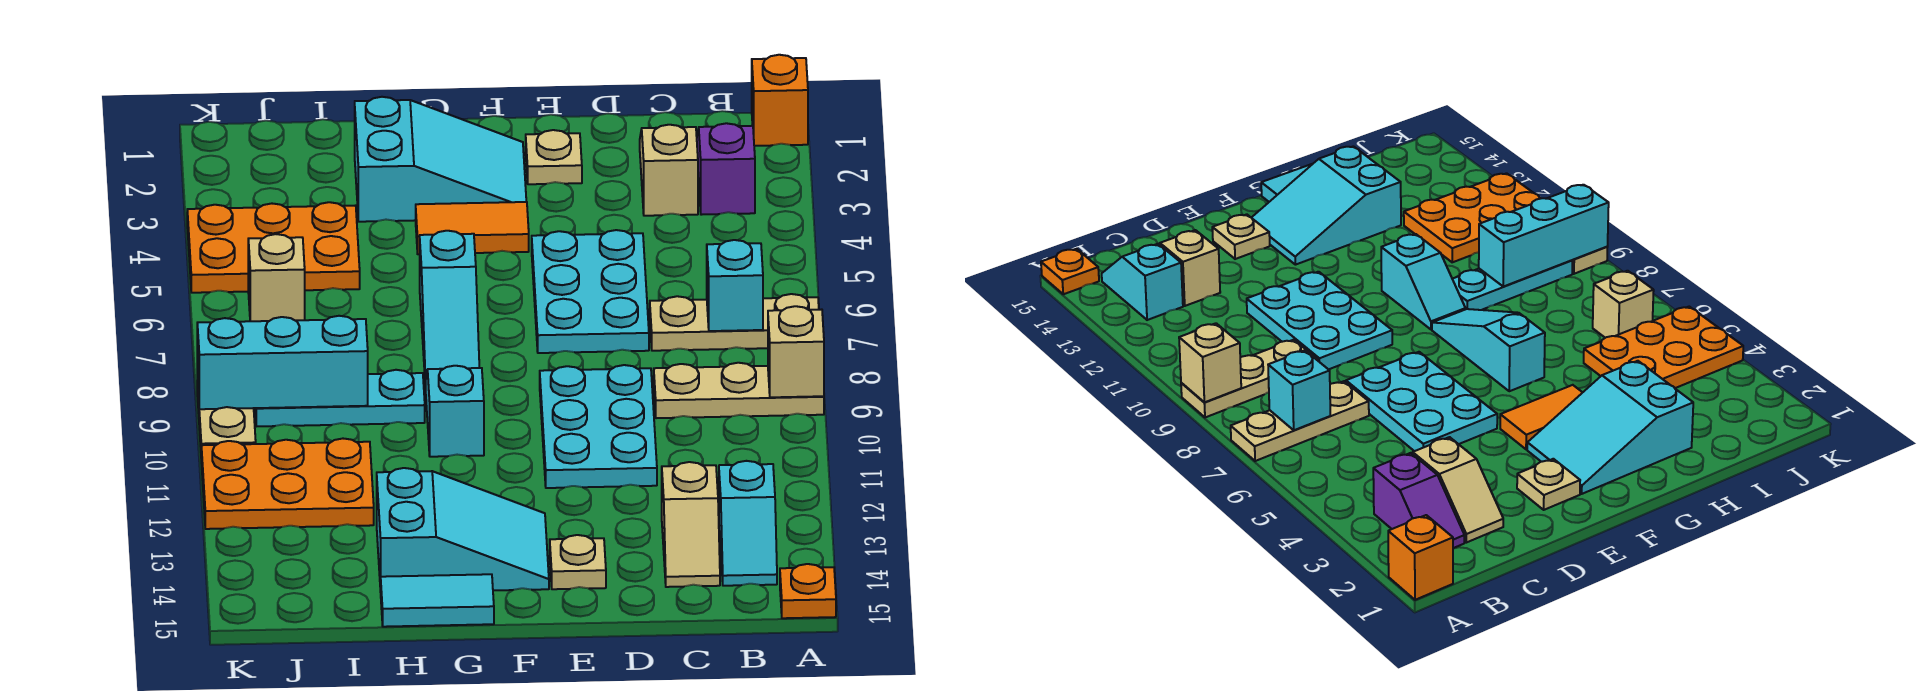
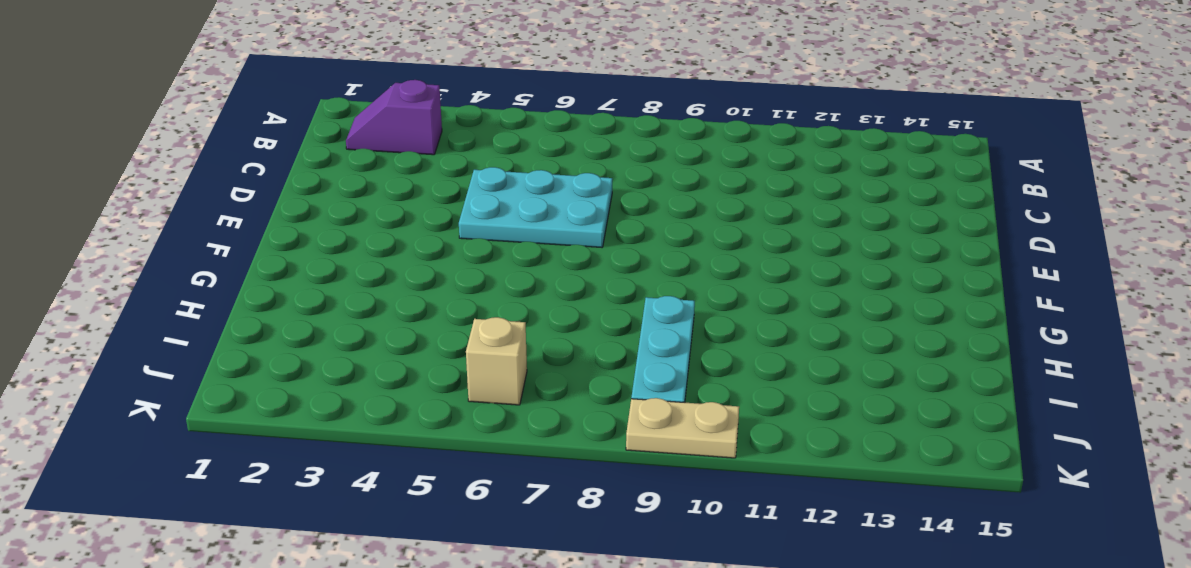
none -> orange 1x1 brick [752,55,808,146]
none -> tan 1x3 plate [650,294,819,351]
none -> tan 1x3 plate [654,363,824,418]

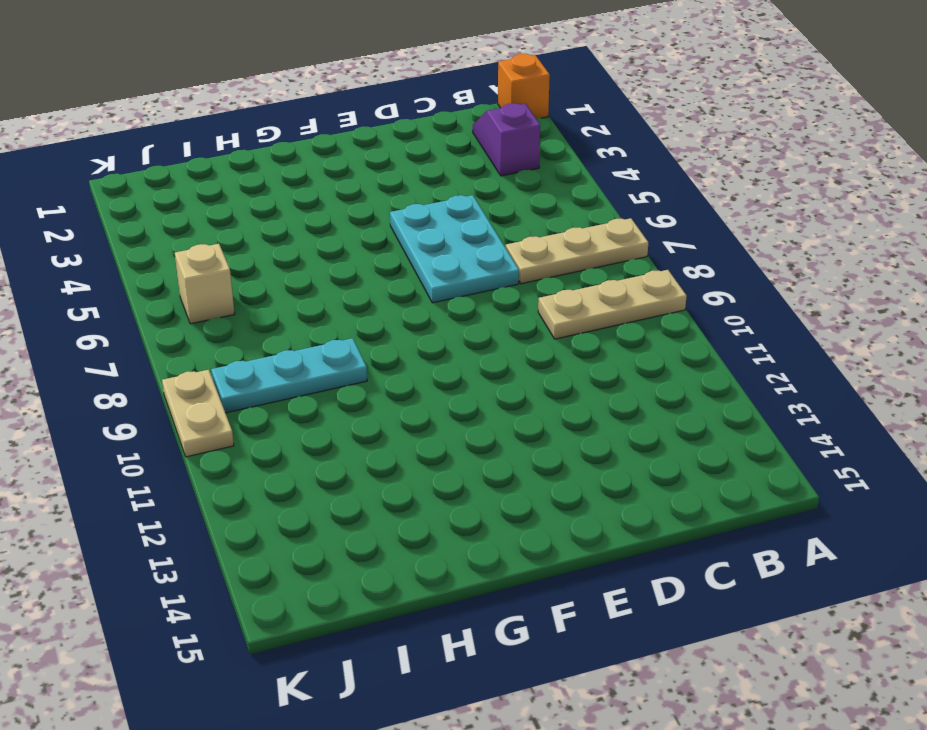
none -> orange 1x1 plate [780,564,836,618]
none -> cyan 1x2 slope [719,461,777,586]
none -> tan 1x2 slope [640,125,698,216]

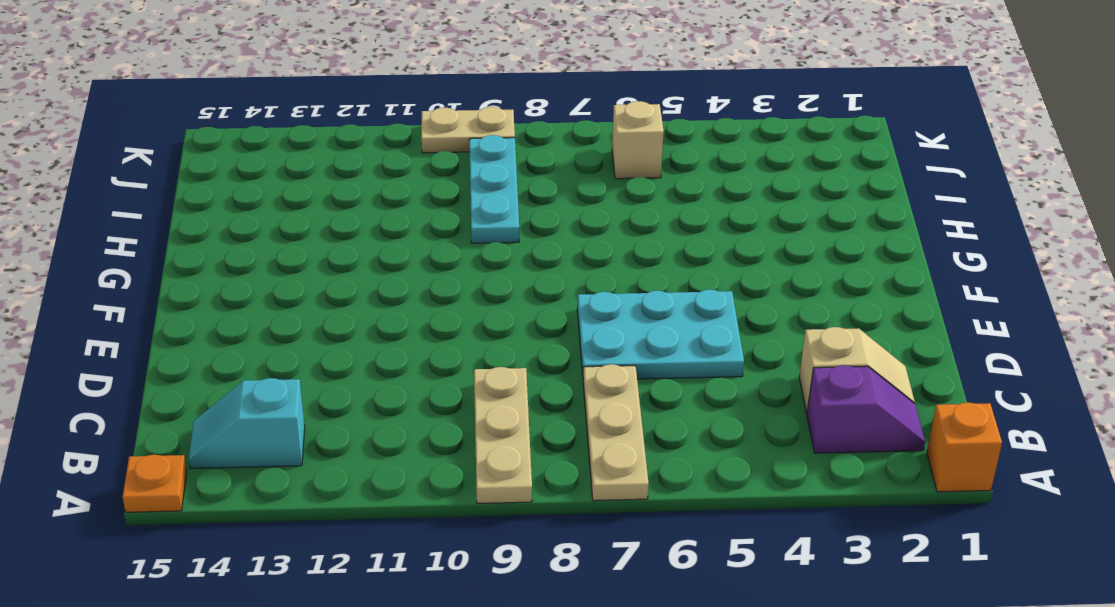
none -> tan 1x2 slope [662,462,720,587]
none -> cyan 2x3 plate [540,365,657,488]
none -> tan 1x1 plate [526,130,582,184]

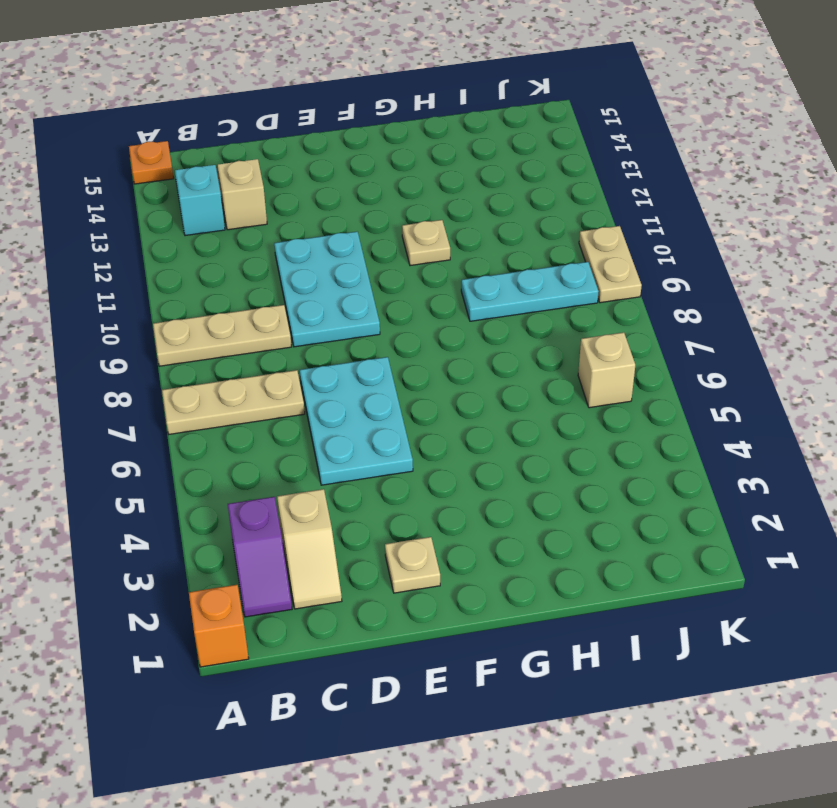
tan 1x1 plate [402,220,450,266] -> tan 1x1 plate moved to [550,535,606,589]
none -> cyan 2x3 slope [355,97,526,222]
none -> orange 1x2 tile [416,202,529,254]
none -> cyan 2x3 slope [377,468,549,592]

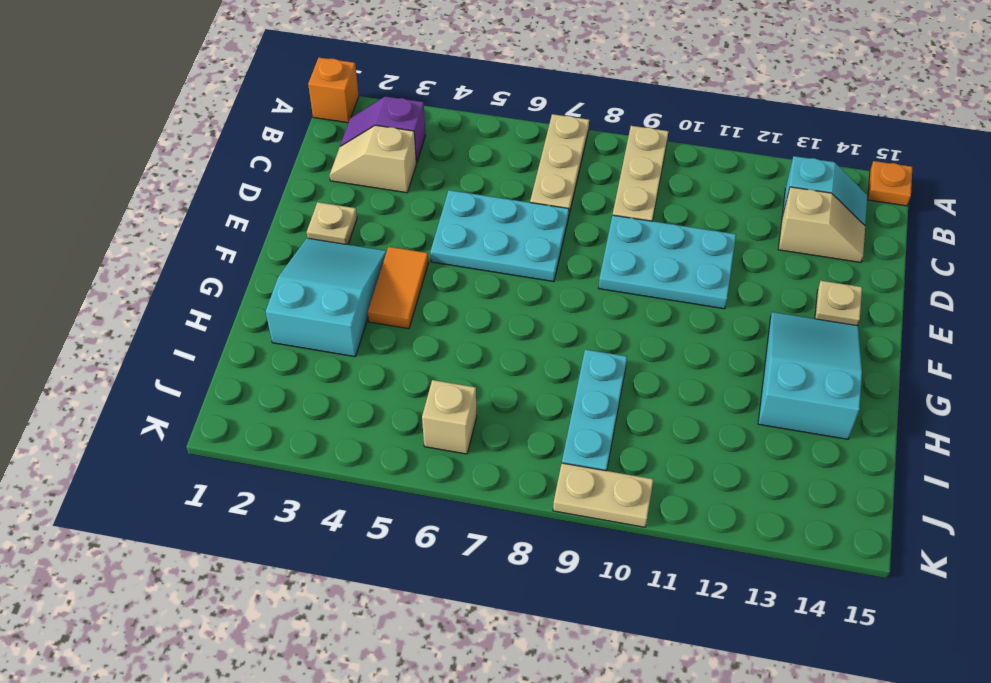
none -> cyan 1x3 slope [420,231,479,389]
none -> cyan 1x2 slope [426,366,484,457]
none -> cyan 1x2 tile [381,574,494,627]

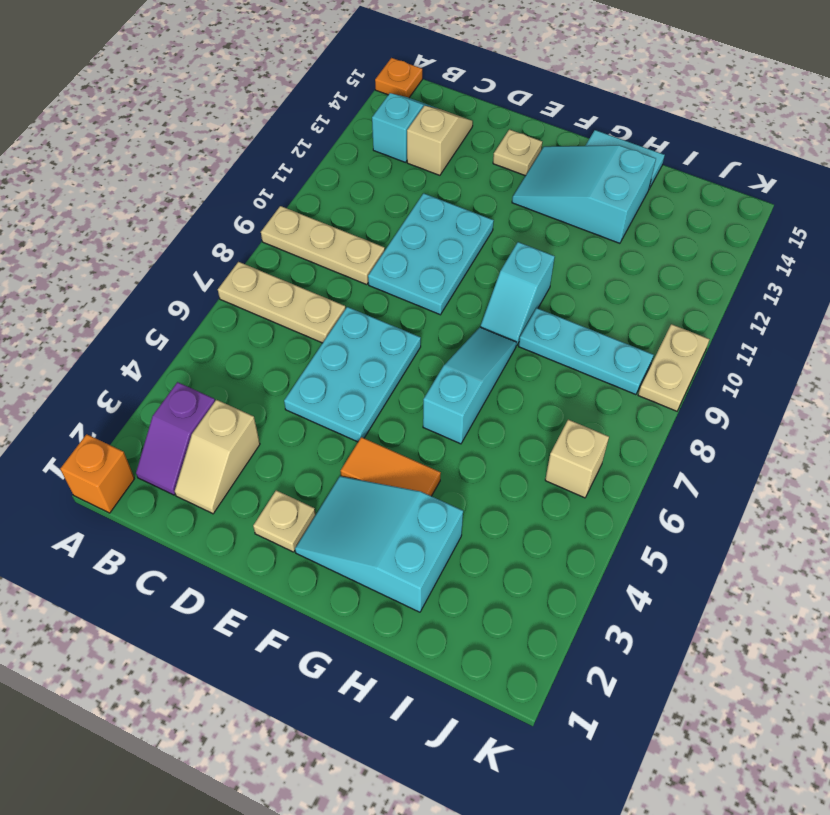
none -> orange 2x3 plate [187,202,360,293]
none -> orange 2x3 plate [201,439,374,529]
none -> tan 1x1 brick [768,306,824,397]

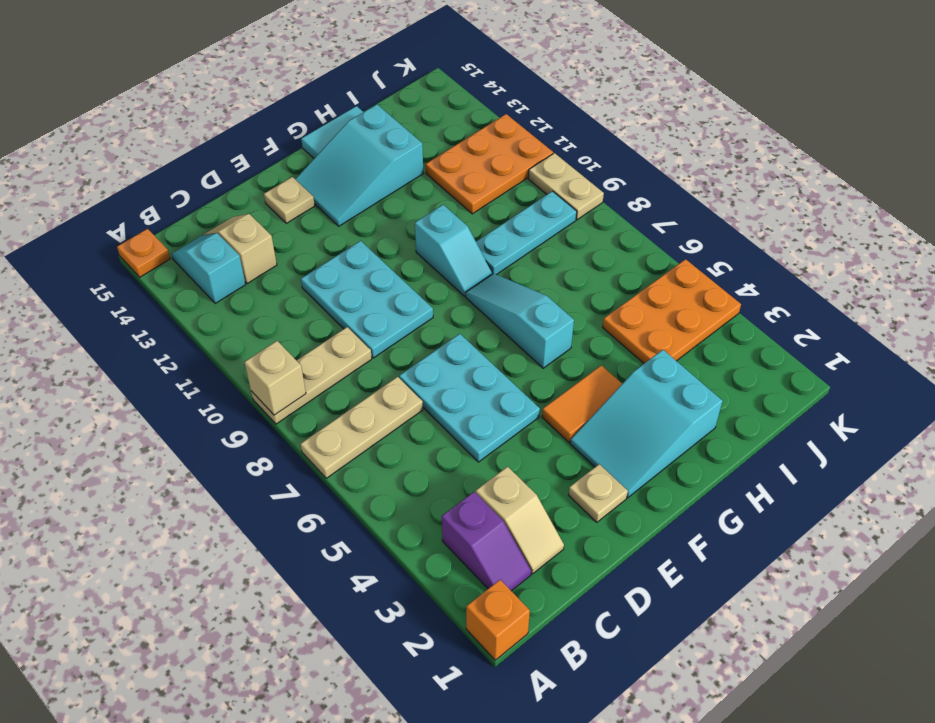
none -> tan 1x1 brick [248,234,305,321]
none -> cyan 1x1 brick [707,240,763,331]
none -> cyan 1x3 brick [197,316,368,409]

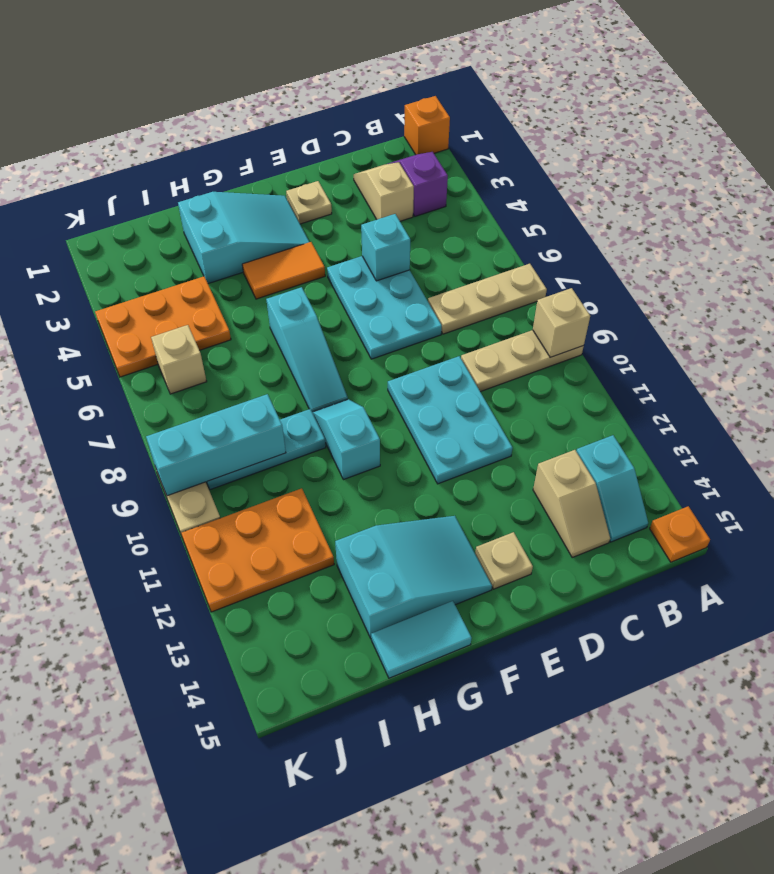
cyan 1x1 brick [361,214,410,281] -> cyan 1x1 brick moved to [707,240,763,331]

